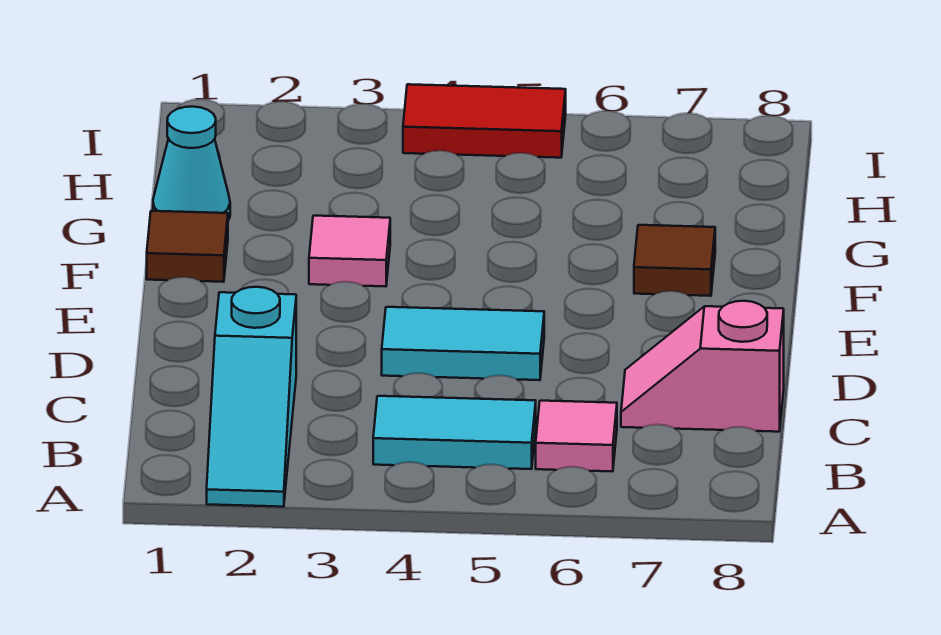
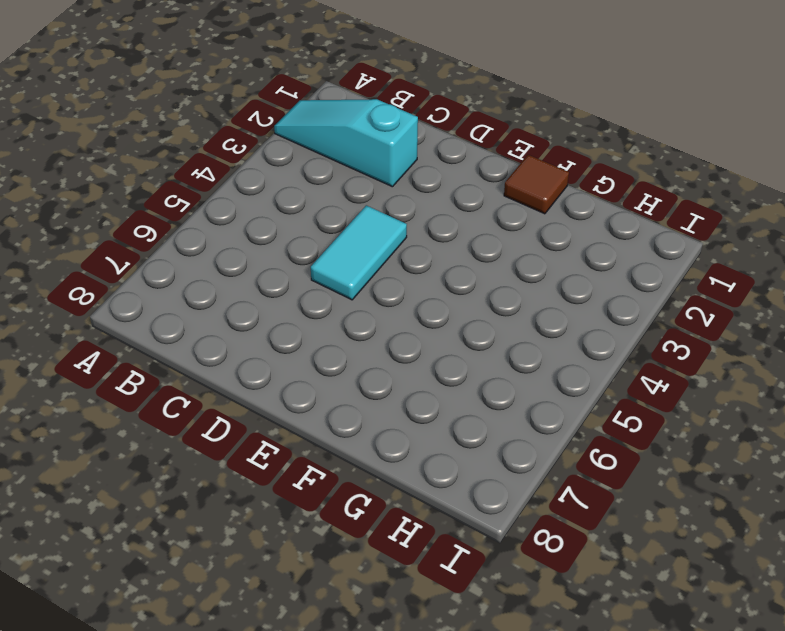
none -> cyan 1x2 tile [373,396,536,469]
none -> pink 1x1 tile [536,401,617,472]

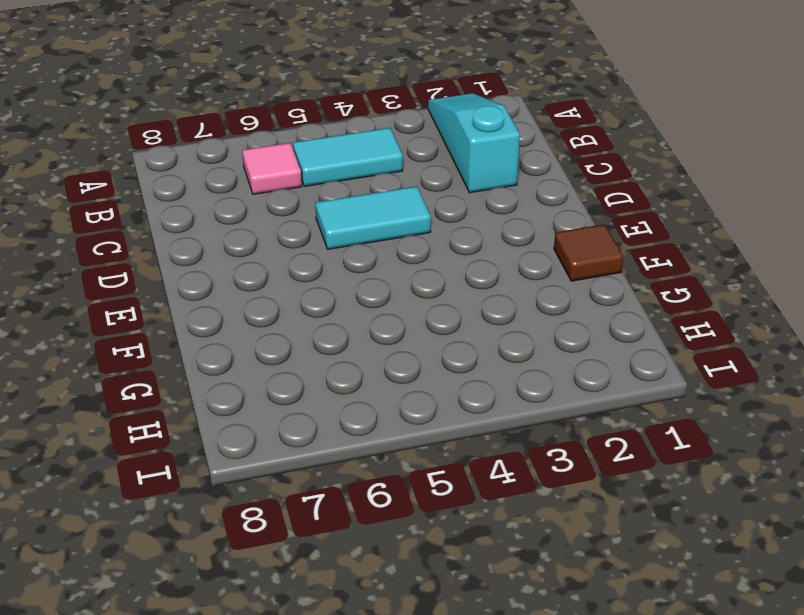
none -> pink 1x2 slope [621,301,784,432]
none -> pink 1x1 tile [309,216,390,287]

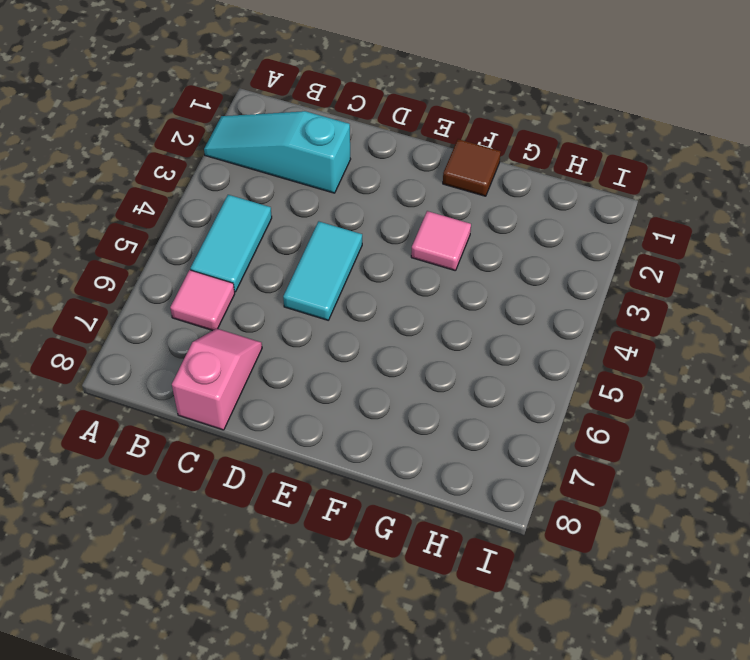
none -> brown 1x1 tile [634,225,715,296]
none -> cyan 1x1 cone [153,107,230,221]

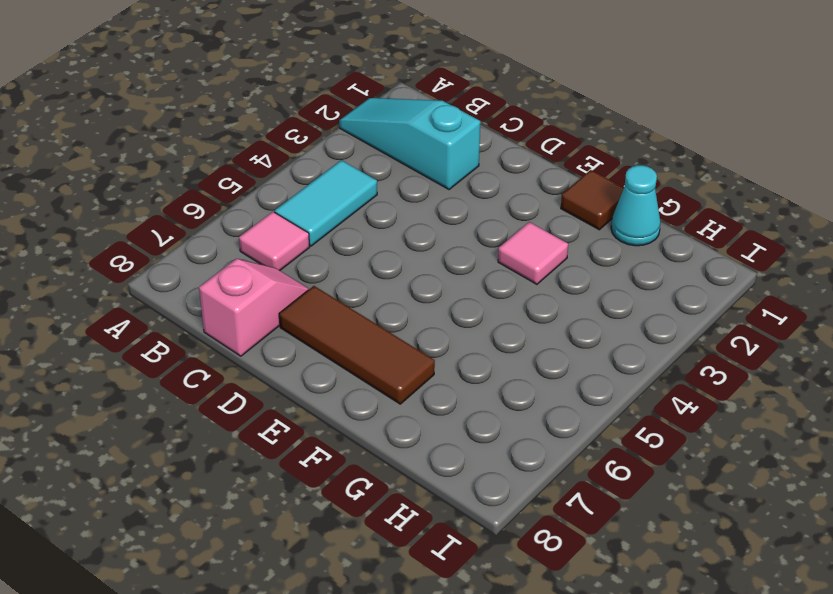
brown 1x3 tile [279,286,435,404] -> brown 1x1 tile [634,225,715,296]
none -> cyan 1x2 tile [382,307,544,380]
none -> red 1x2 tile [403,84,566,158]

